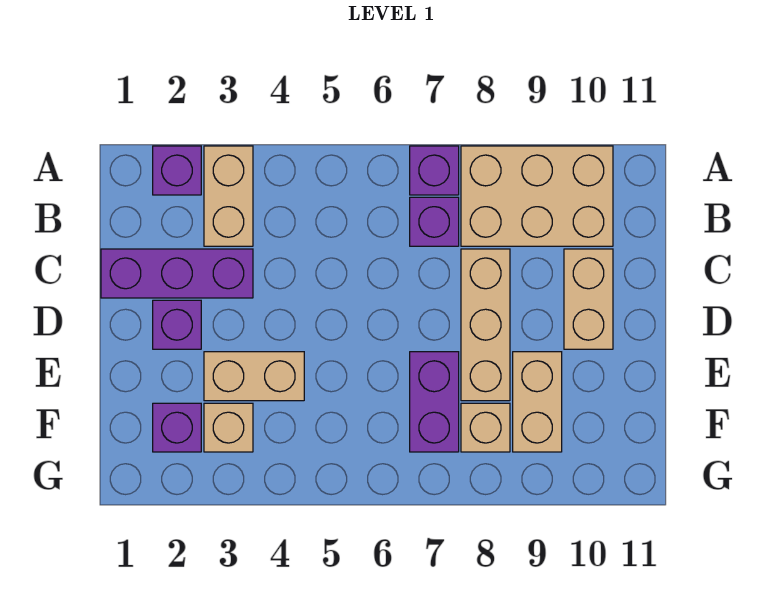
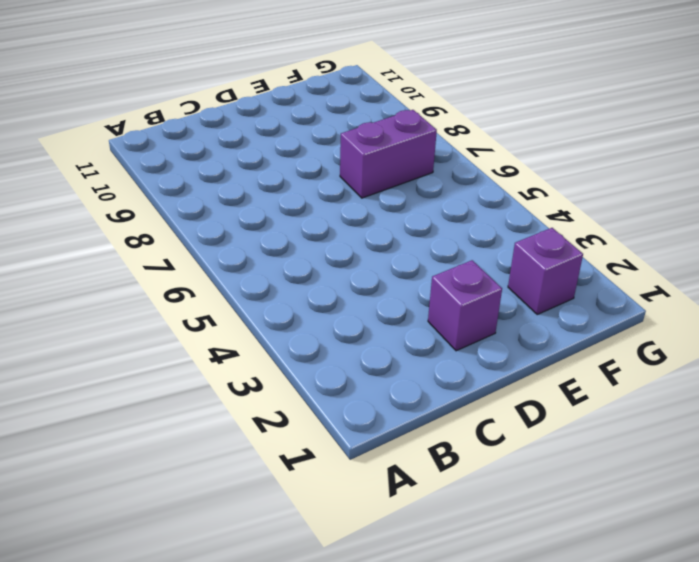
none -> purple 1x1 brick [153,146,201,195]
none -> tan 1x2 brick [204,146,253,246]
none -> purple 1x1 brick [410,146,459,195]

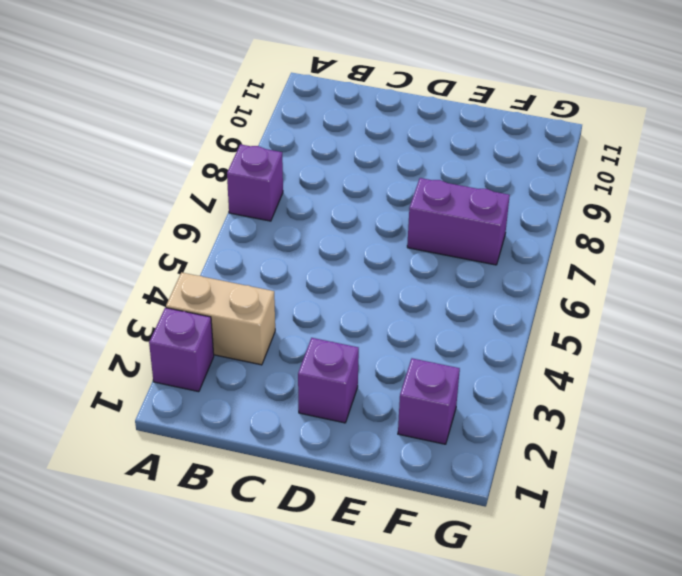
none -> tan 2x3 brick [461,146,613,246]
none -> purple 1x1 brick [410,197,459,246]
none -> purple 1x3 brick [101,249,253,298]

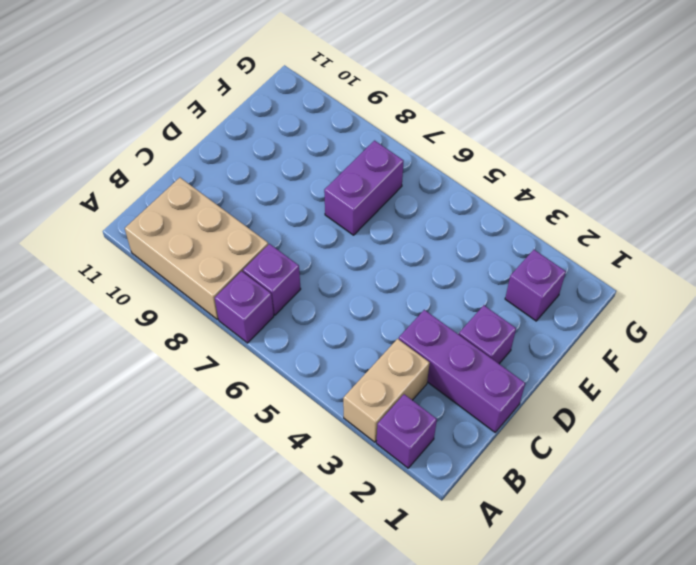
none -> tan 1x3 brick [461,249,510,401]
none -> tan 1x2 brick [564,249,613,349]
none -> tan 1x2 brick [204,352,304,401]

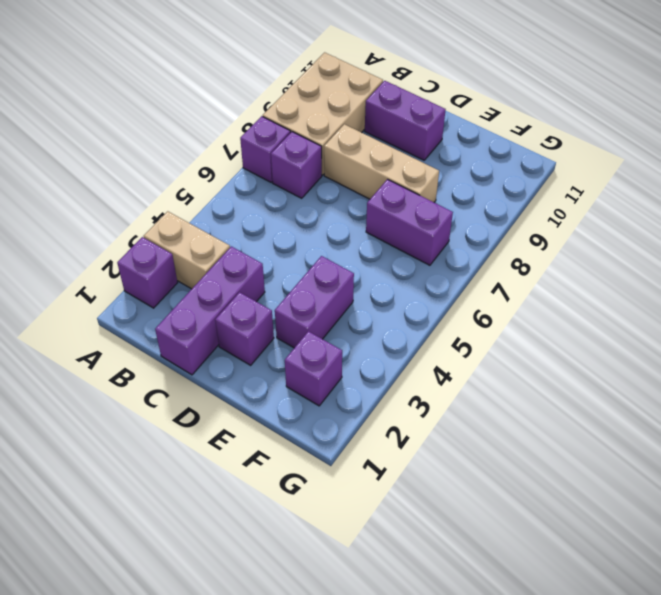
purple 1x2 brick [365,81,446,160] -> tan 1x2 brick [564,249,613,349]
purple 1x2 brick [275,256,354,348] -> tan 1x2 brick [204,352,304,401]
none -> tan 1x2 brick [513,352,562,452]
none -> tan 1x1 brick [204,403,253,452]
none -> tan 1x1 brick [461,403,510,452]

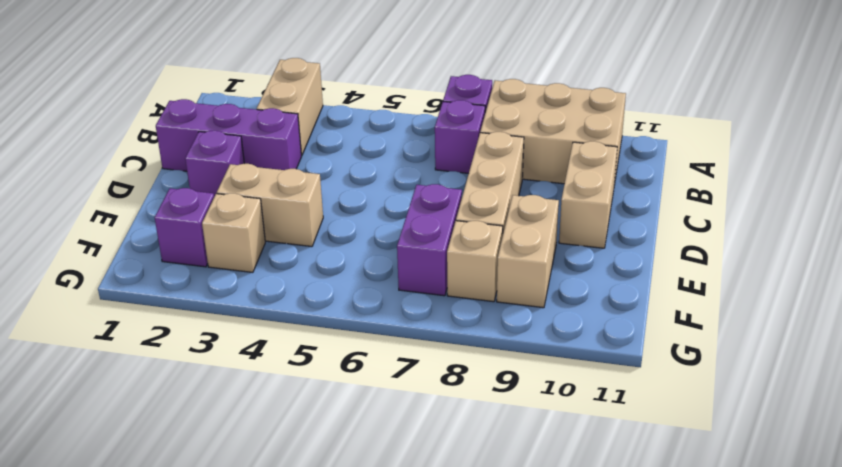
none -> purple 1x1 brick [153,146,201,195]

